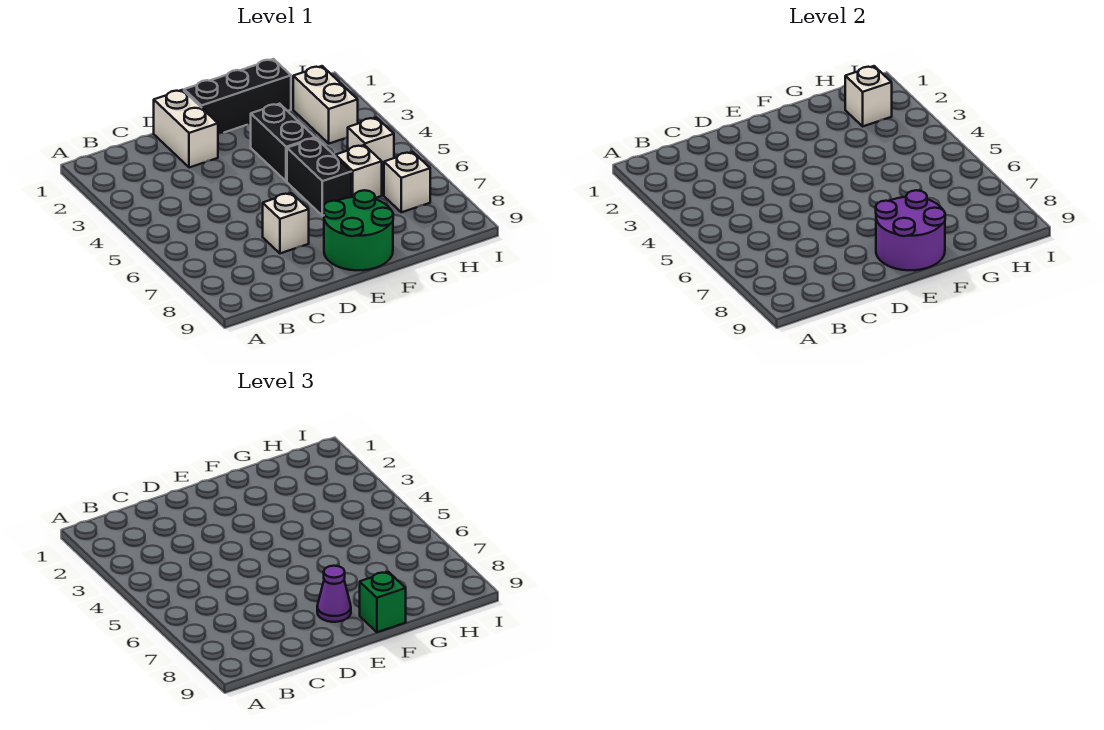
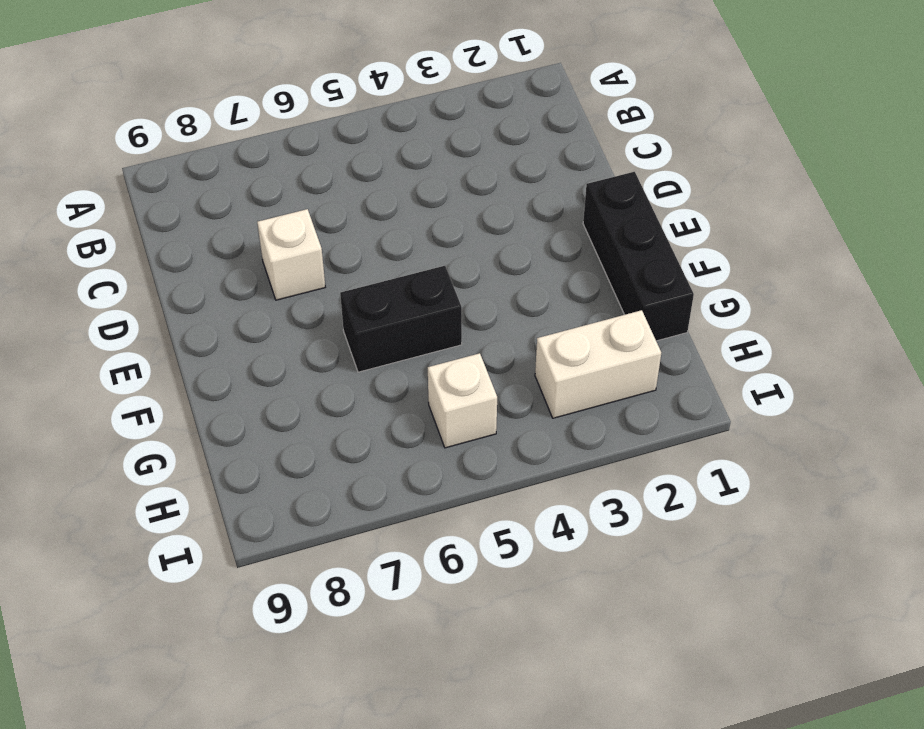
none -> white 1x2 brick [154,90,218,168]
none -> green 2x2 round brick [324,190,393,270]
none -> black 1x2 brick [251,104,315,181]

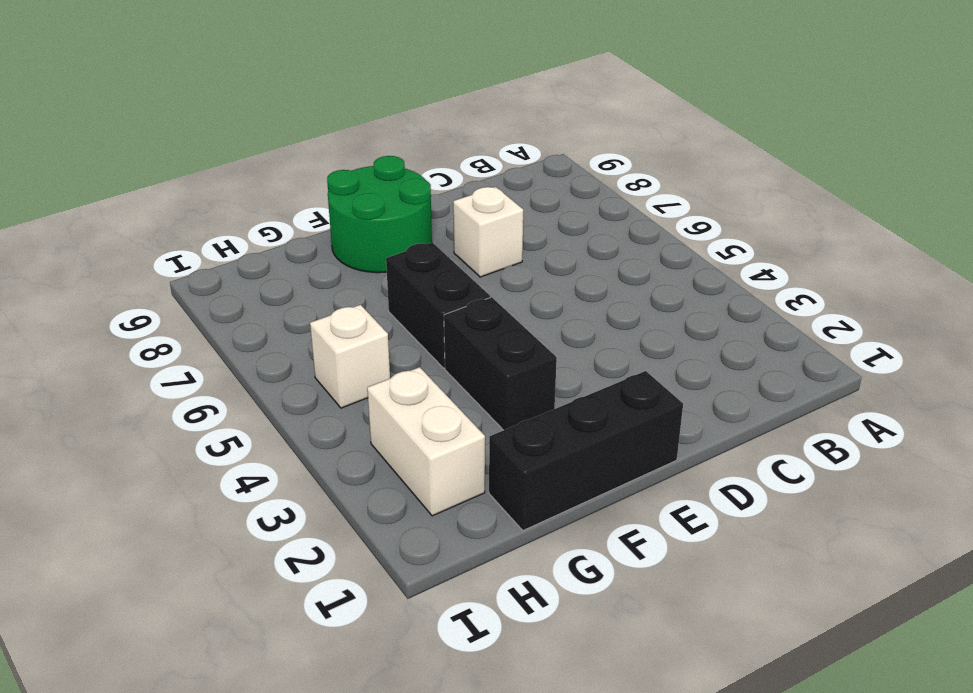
none -> white 1x2 brick [154,90,218,168]
none -> white 1x1 brick [336,145,382,198]
none -> white 1x1 brick [384,152,430,212]

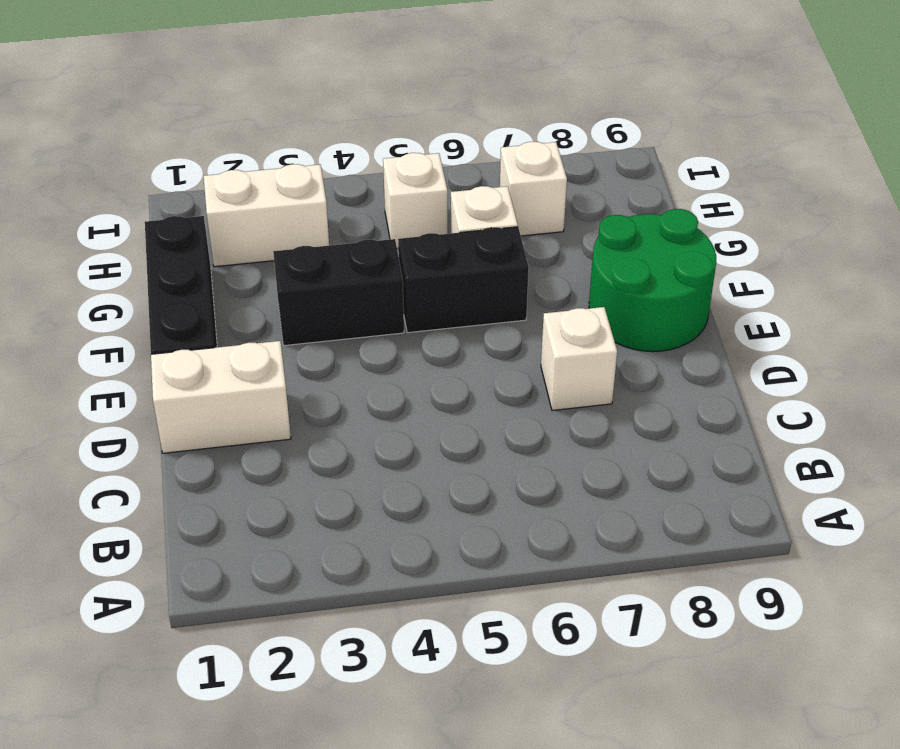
none -> purple 2x2 round brick [876,190,945,270]
none -> white 1x1 brick [845,66,892,126]
none -> purple 1x1 cone [317,566,351,622]

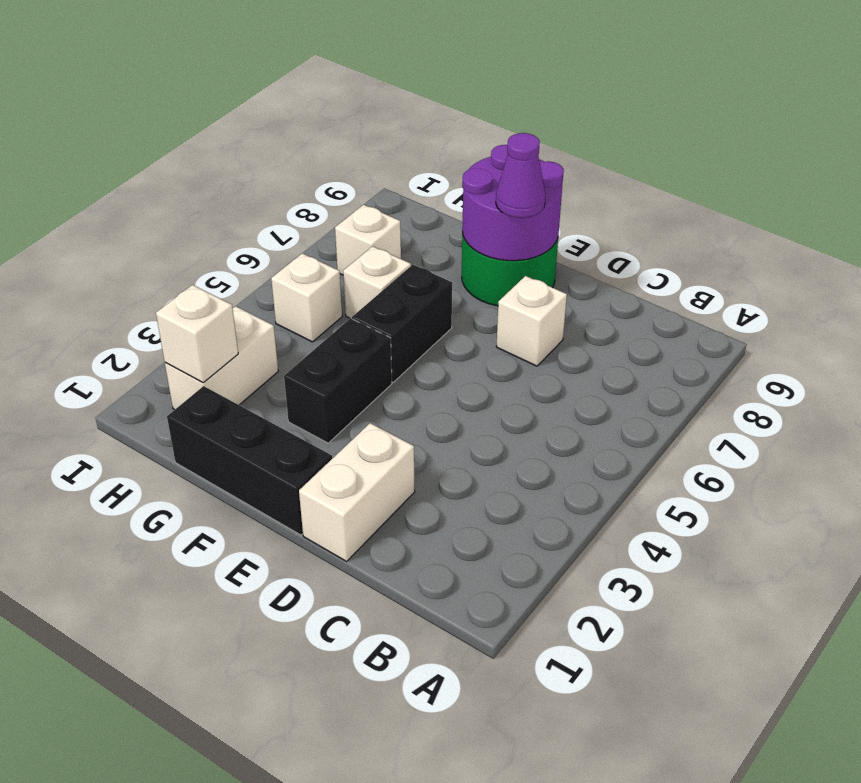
none -> green 1x1 brick [360,572,406,632]

